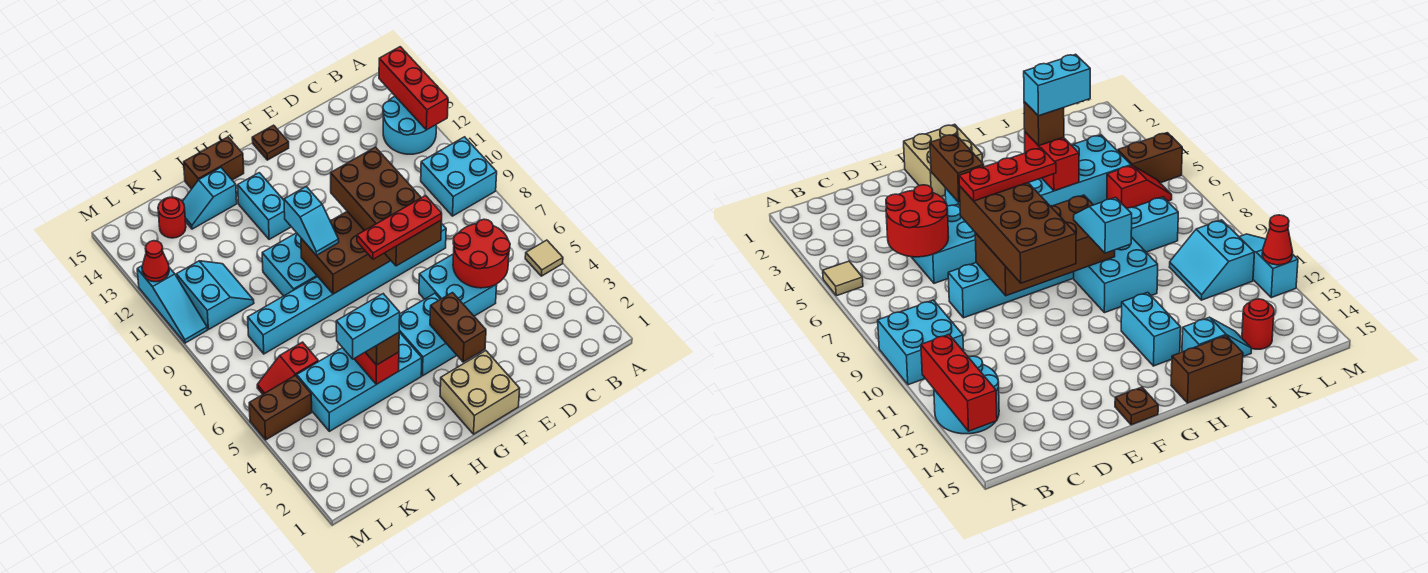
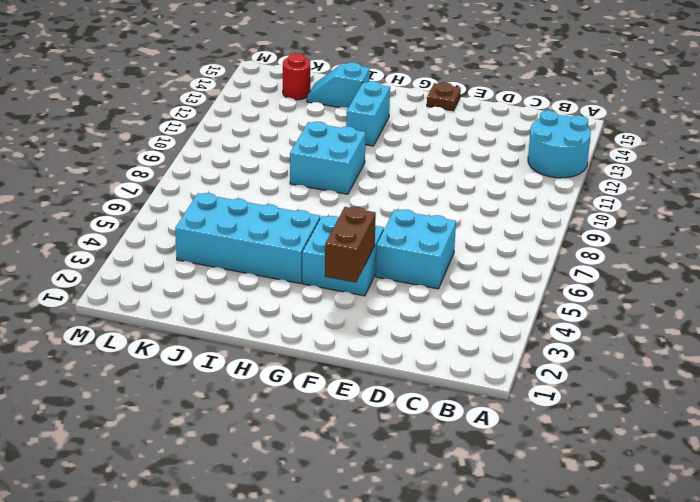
none -> tan 1x1 tile [525,240,563,276]
none -> cyan 2x2 brick [421,137,497,216]
none -> cyan 1x8 brick [248,223,446,354]

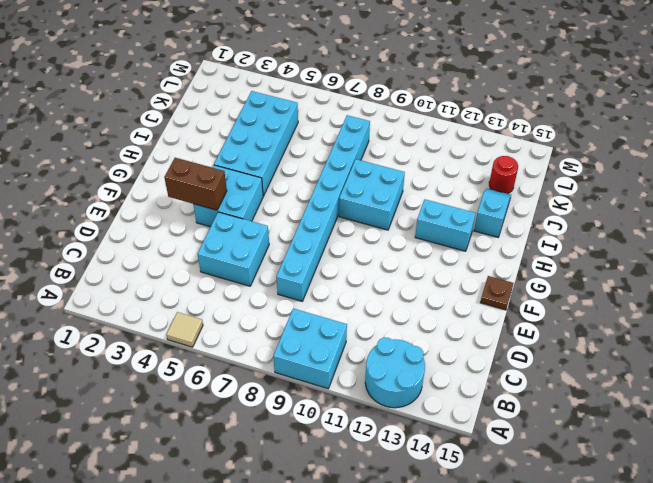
none -> tan 2x2 brick [440,351,520,434]
none -> brown 1x2 brick [184,137,244,189]
none -> red 1x2 slope [257,342,318,394]

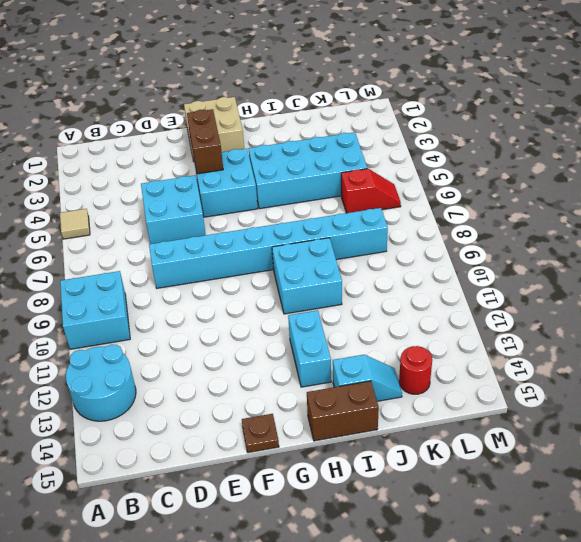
none -> cyan 2x2 slope [176,261,254,330]
none -> brown 1x2 brick [249,375,312,440]
none -> cyan 1x3 slope [137,266,207,343]

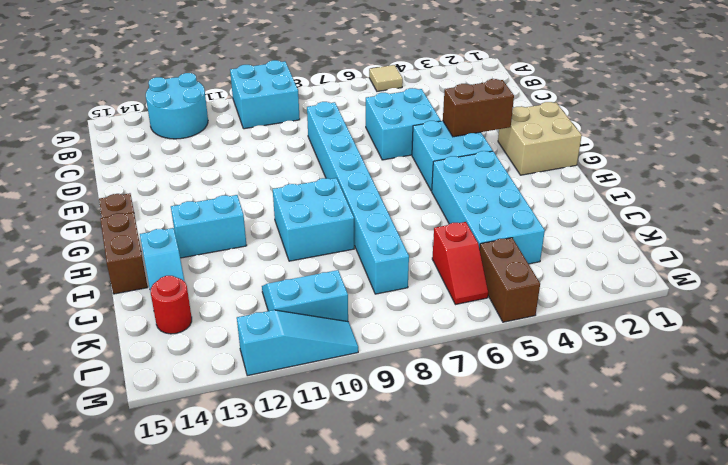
none -> red 1x3 brick [379,47,448,130]
none -> red 2x2 round brick [453,219,510,288]
none -> brown 2x4 brick [301,212,391,294]

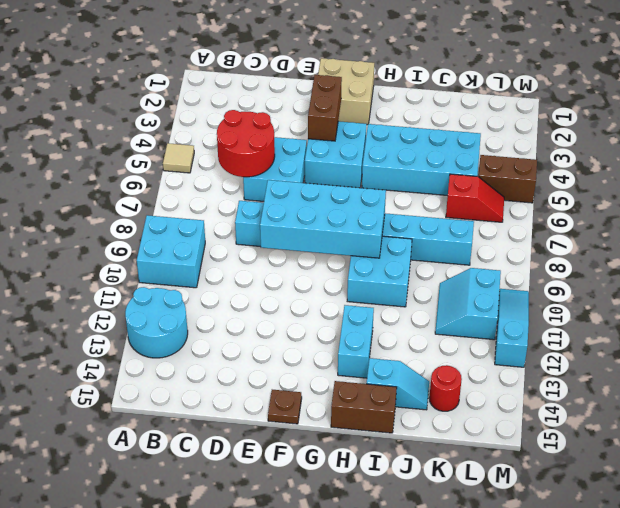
cyan 2x4 brick [260,180,386,258] -> brown 2x4 brick [301,212,391,294]
none -> red 1x3 brick [379,47,448,130]
none -> red 1x2 brick [354,352,399,384]
none -> red 1x1 cone [142,241,169,282]

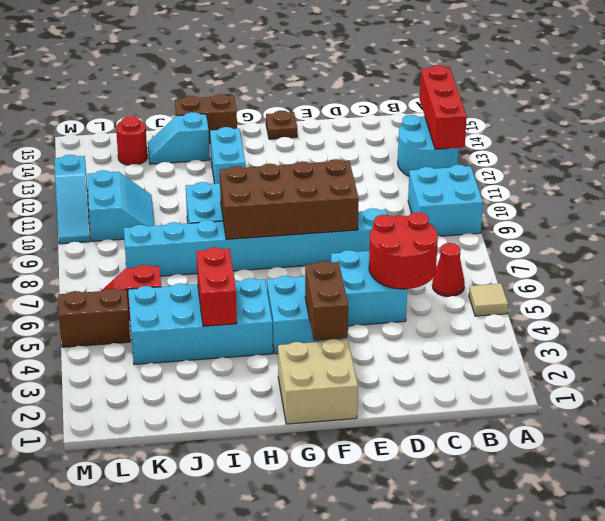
red 1x1 cone [432,243,465,296] -> red 1x1 cone moved to [142,241,169,282]
none -> brown 2x4 brick [331,147,442,266]
none -> cyan 1x2 slope [284,187,339,255]
none -> brown 1x1 brick [366,333,399,365]

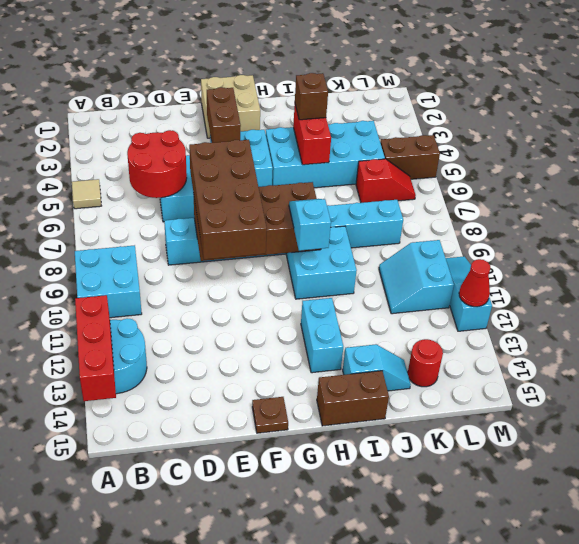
none -> red 1x3 plate [357,196,442,259]
none -> cyan 1x2 brick [336,294,400,359]

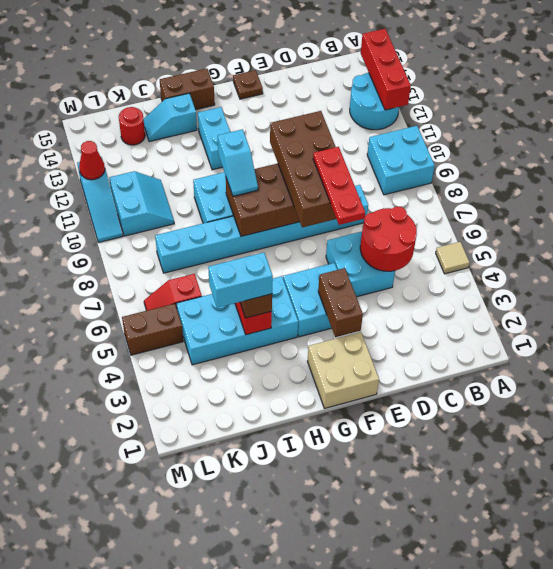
red 1x3 plate [313,147,365,225] -> red 1x3 plate turned to [357,196,442,259]

